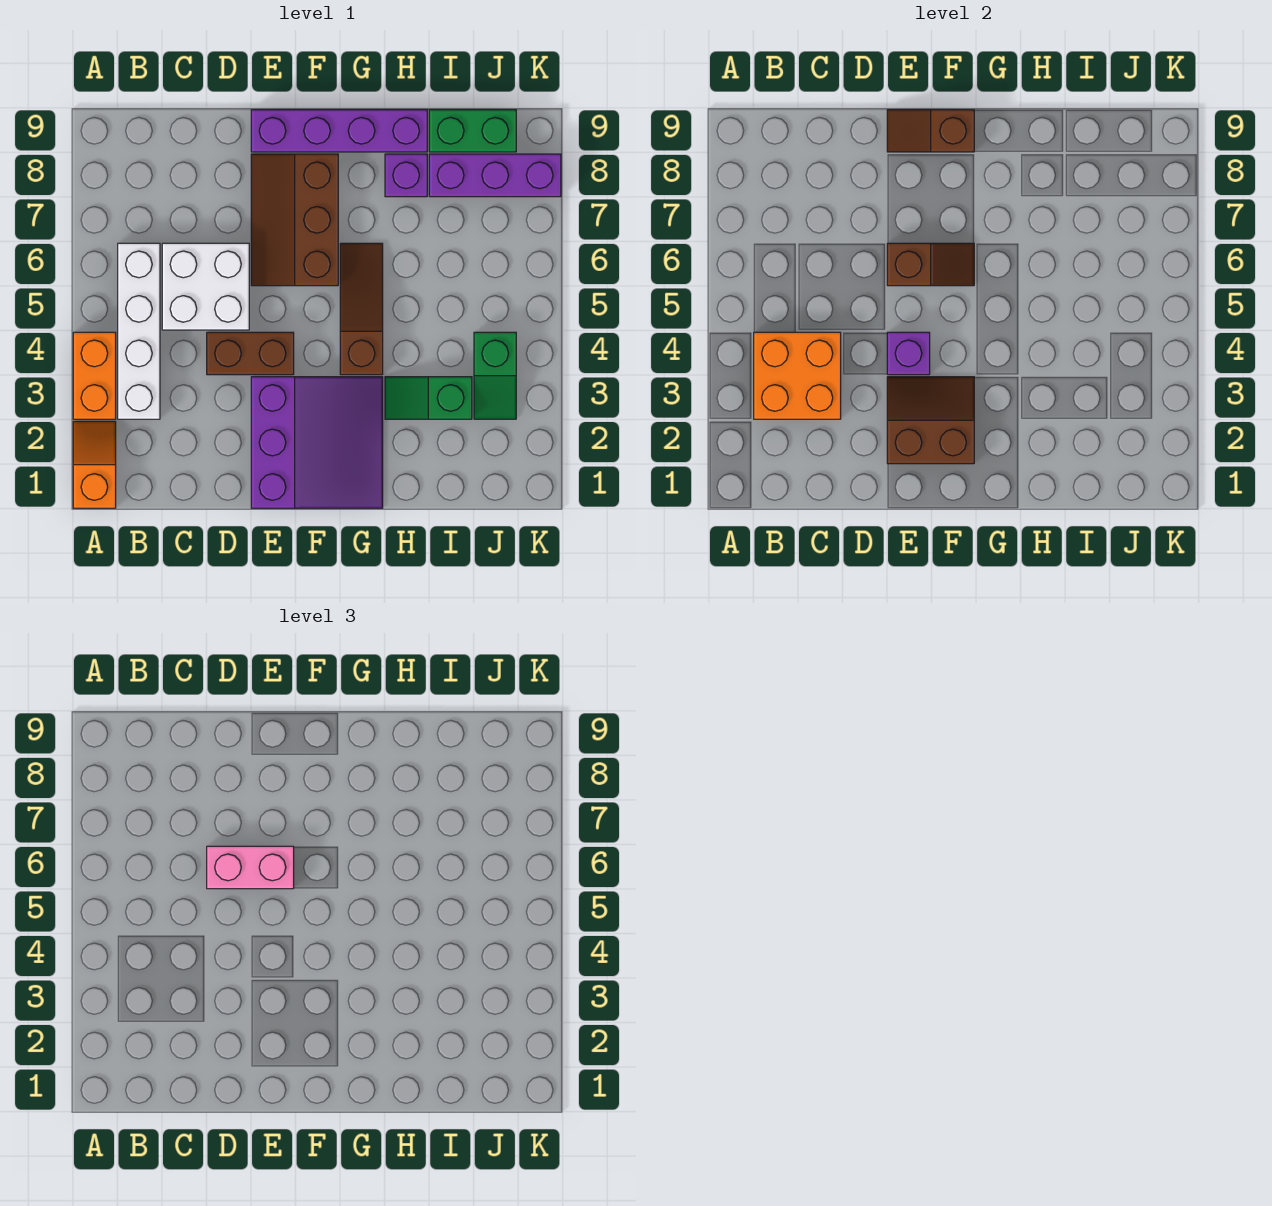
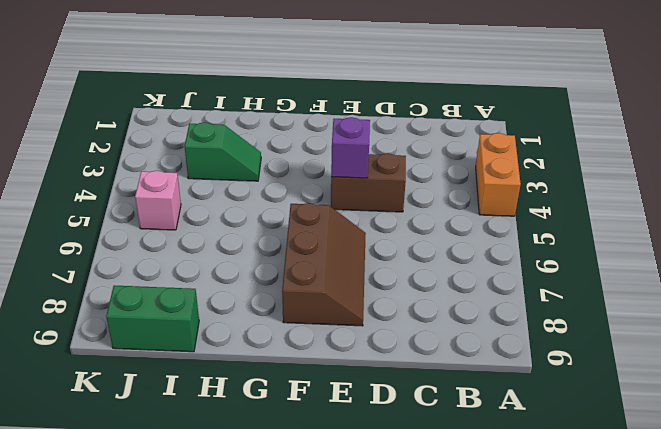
pink 1x1 brick [135,171,181,230] -> none
none -> orange 1x2 slope [73,421,116,508]
none -> white 1x4 brick [118,243,160,419]
none -> white 2x2 brick [162,243,249,330]

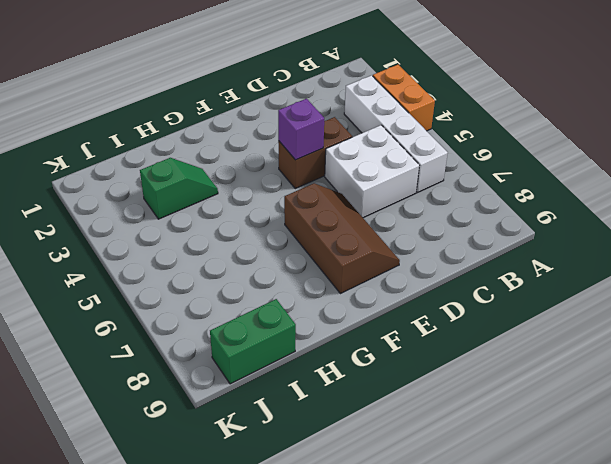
none -> orange 1x2 slope [73,421,116,508]
none -> purple 3x3 slope [251,377,383,508]
none -> purple 1x4 brick [251,110,427,152]

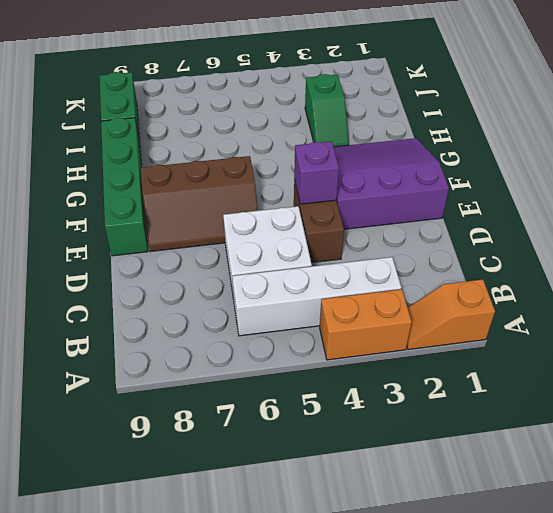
green 1x4 brick [101,118,148,256] -> purple 1x4 brick [251,110,427,152]
none -> brown 1x3 slope [340,243,383,375]
none -> purple 1x1 brick [385,154,427,197]
none -> purple 1x3 brick [429,154,561,197]

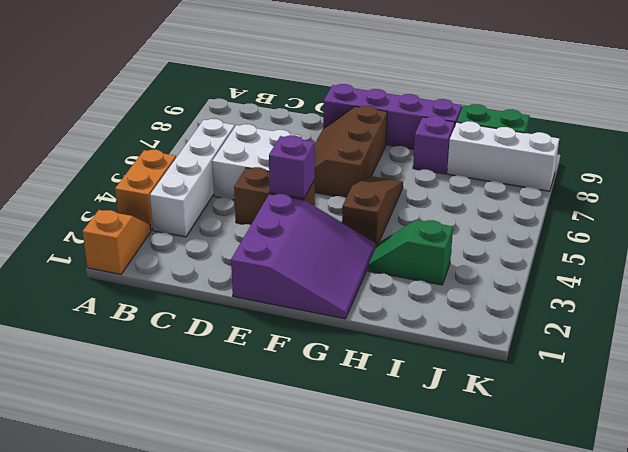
white 1x3 brick [447,121,559,191] -> purple 1x3 brick [429,154,561,197]
none -> green 1x2 slope [474,332,516,419]
none -> orange 2x2 brick [754,332,841,419]
none -> brown 2x2 slope [887,377,974,464]

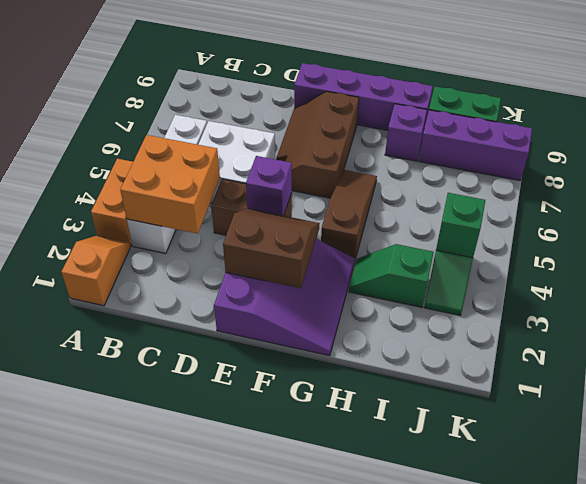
green 1x1 brick [436,193,485,258] -> none
none -> brown 1x2 slope [887,243,974,286]
none -> brown 1x2 slope [887,110,974,152]
none -> pink 1x2 brick [207,846,294,889]

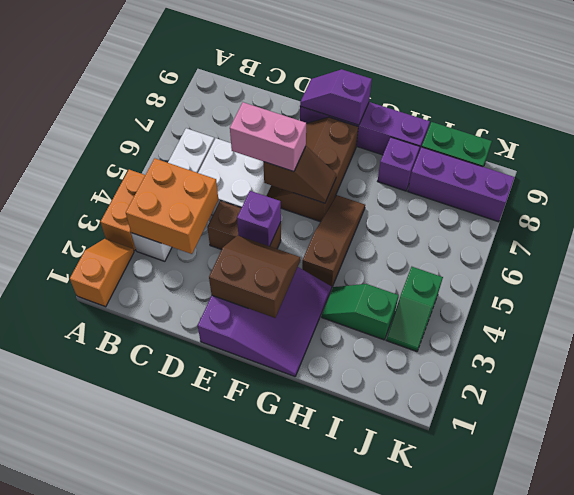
purple 1x2 slope [300,69,372,125] -> brown 1x2 slope [887,110,974,152]

